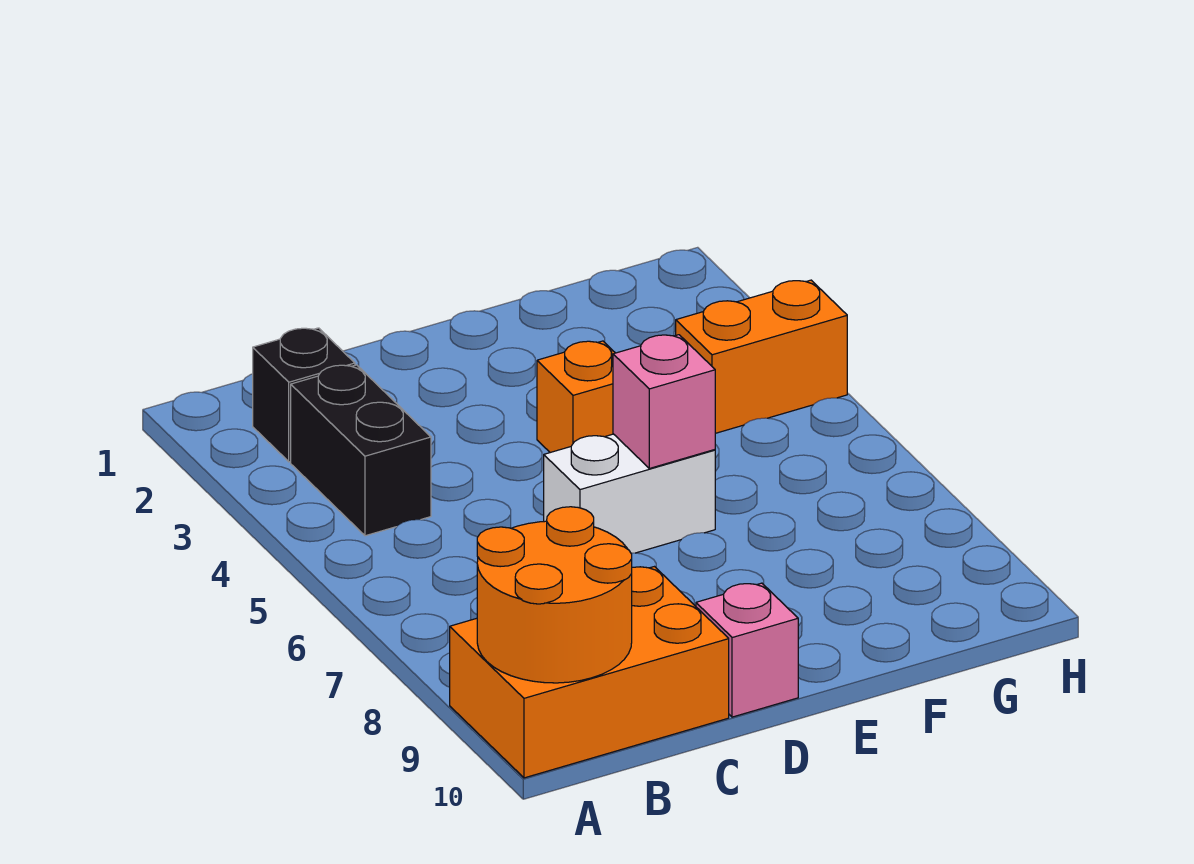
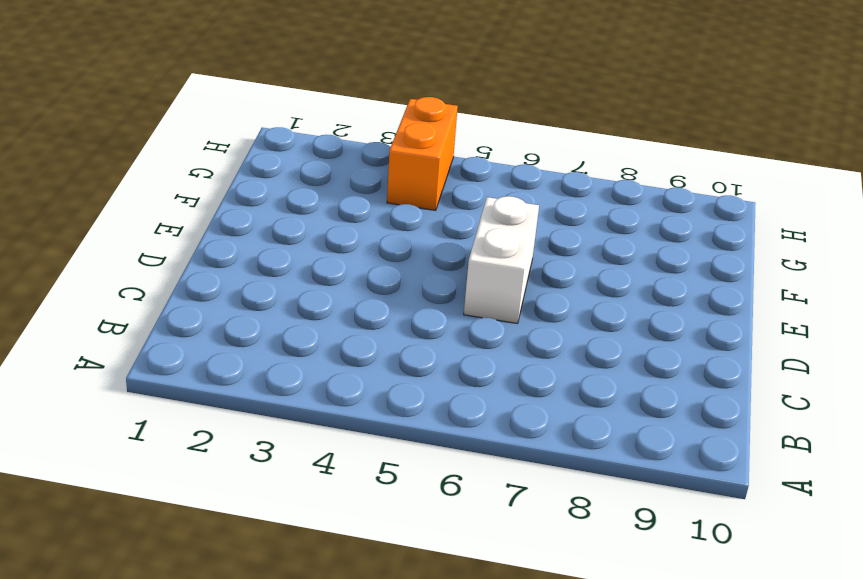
none -> orange 2x3 brick [450,567,729,778]
none -> black 1x1 brick [253,328,355,462]

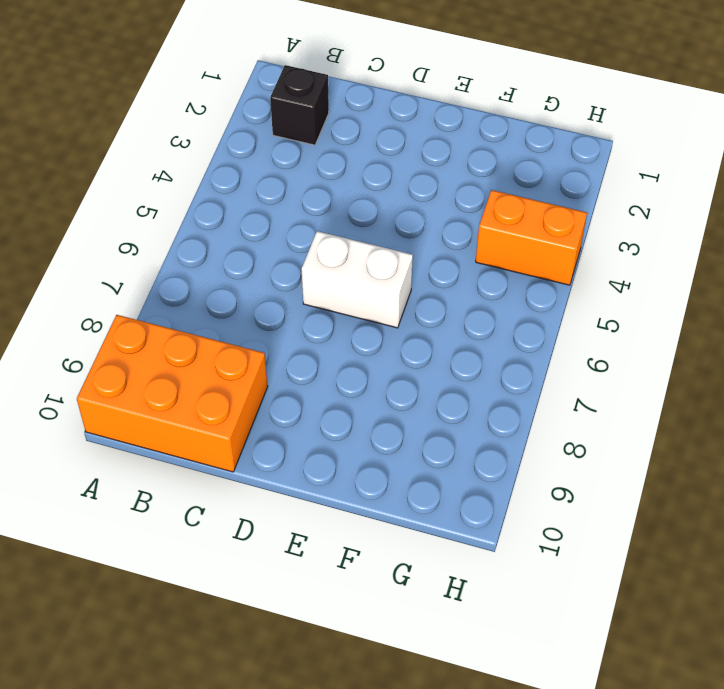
none -> black 1x2 brick [291,365,431,536]
none -> pink 1x1 brick [696,583,798,717]

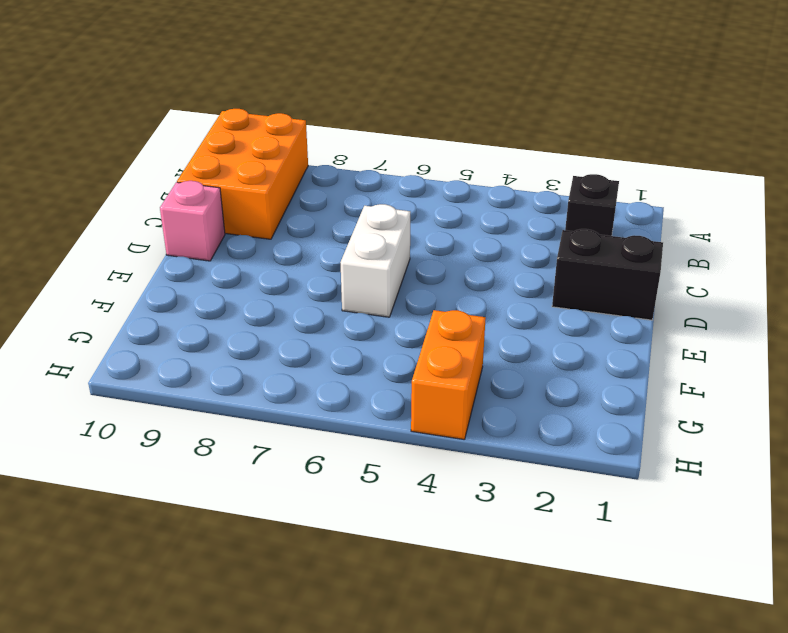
black 1x2 brick [552,229,663,320] -> black 1x2 brick moved to [291,365,431,536]
none -> orange 1x1 brick [537,341,615,453]
none -> orange 2x2 round brick [477,507,632,683]

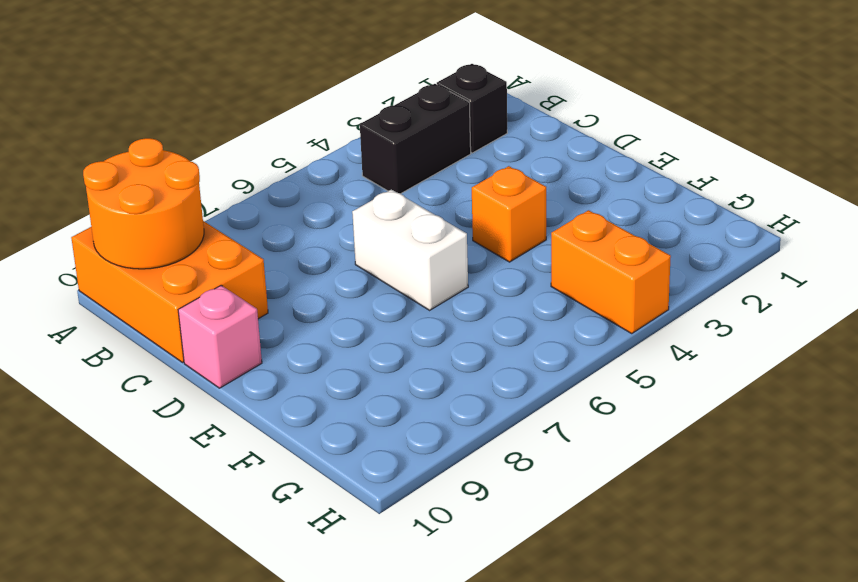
none -> pink 1x1 brick [613,335,715,468]

